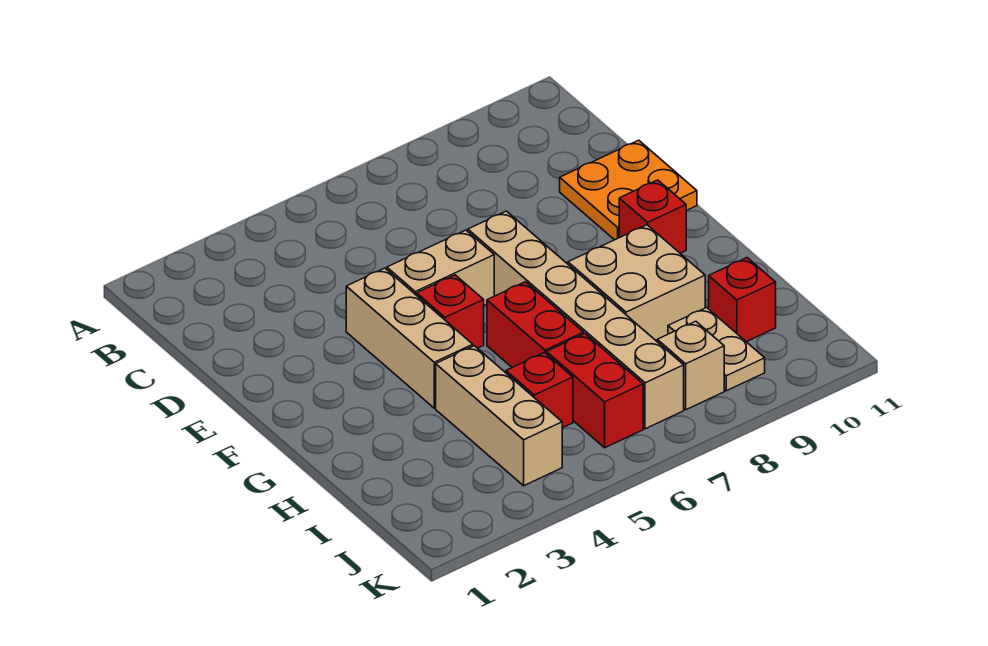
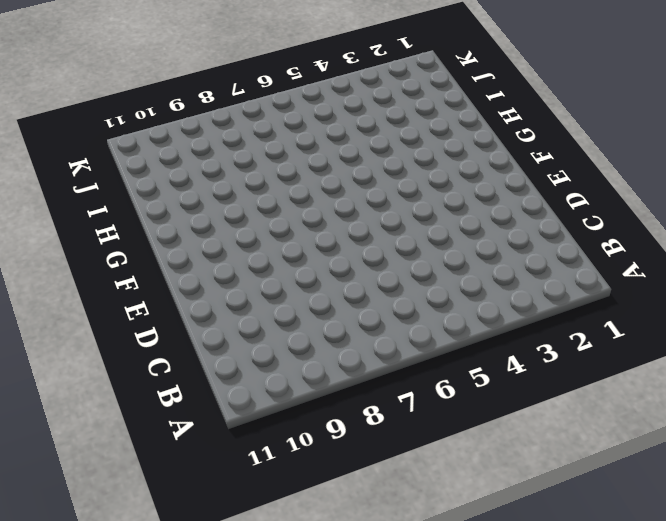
none -> orange 2x2 plate [560,140,697,240]
none -> tan 1x3 brick [346,268,473,408]
none -> tan 1x2 brick [387,230,494,305]

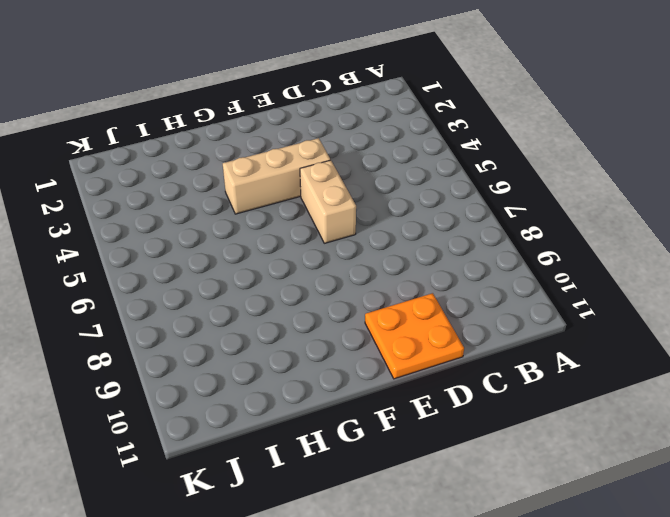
none -> tan 1x6 brick [468,211,684,429]
none -> red 1x1 brick [417,275,484,348]
none -> red 1x1 brick [619,180,686,253]

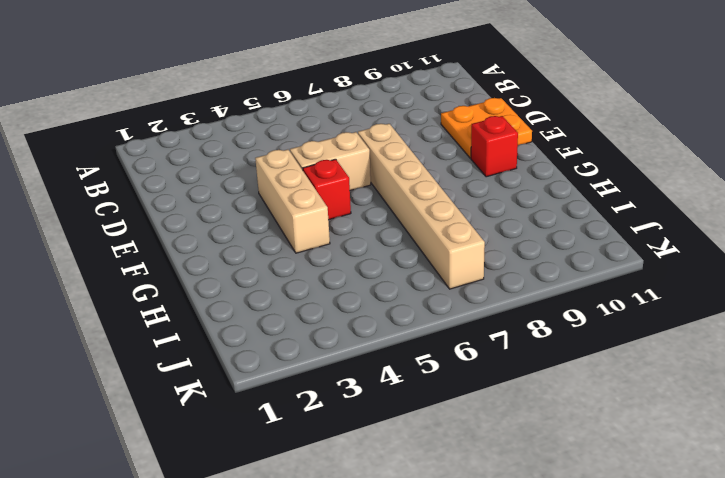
none -> red 1x2 brick [487,282,584,367]
none -> tan 2x2 brick [568,225,705,341]
none -> tan 1x3 brick [436,346,562,486]

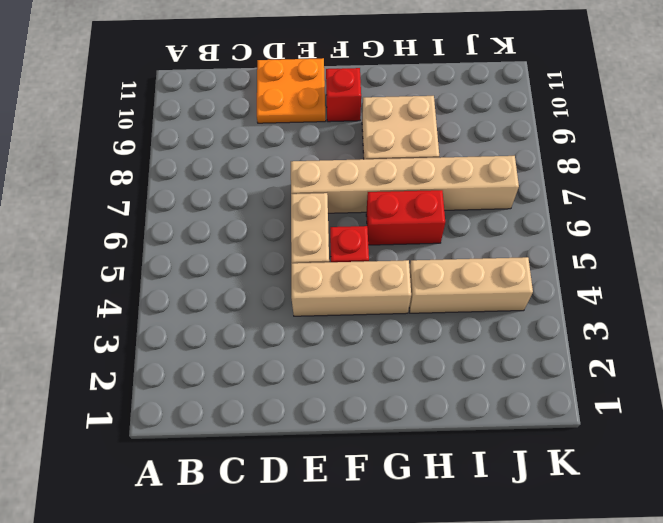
none -> red 1x1 brick [506,353,573,428]
none -> red 1x2 brick [547,334,643,448]
none -> tan 1x2 plate [668,308,765,391]

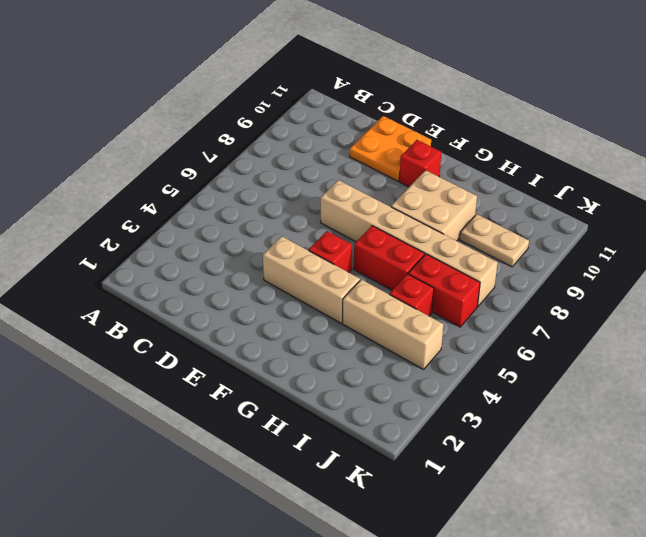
none -> tan 1x2 brick [387,230,494,305]
none -> red 1x1 brick [709,258,776,342]
none -> tan 1x1 brick [657,321,724,410]

